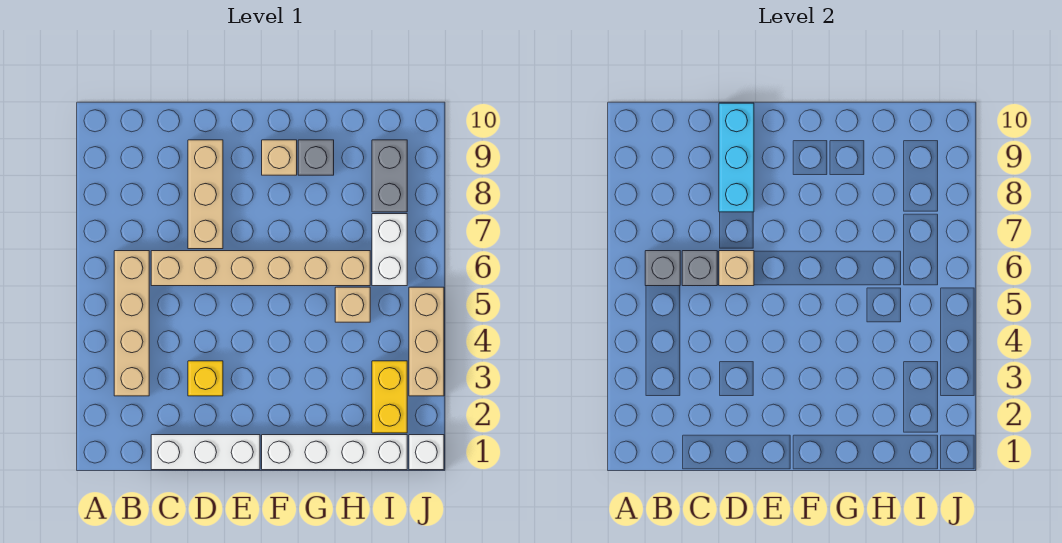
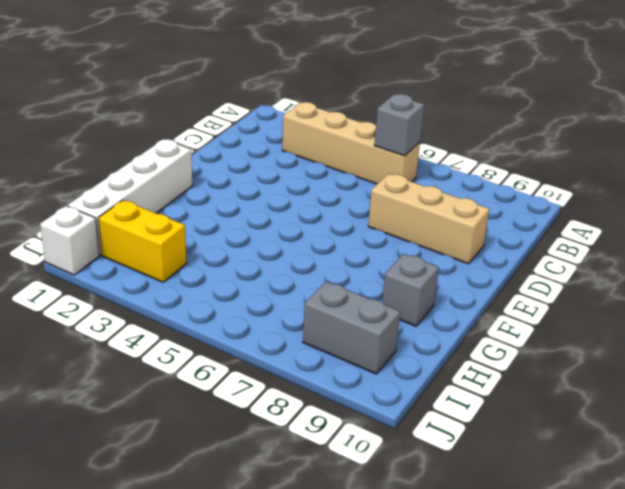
none -> white 1x3 brick [151,435,260,470]
none -> tan 1x6 brick [151,251,370,286]
none -> yellow 1x1 brick [188,361,223,396]

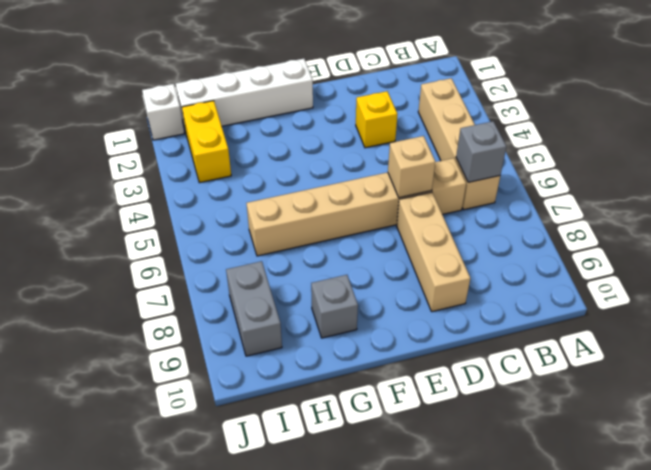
none -> white 1x3 brick [151,435,260,470]
none -> tan 1x1 brick [262,140,297,175]
none -> tan 1x1 brick [335,287,370,322]

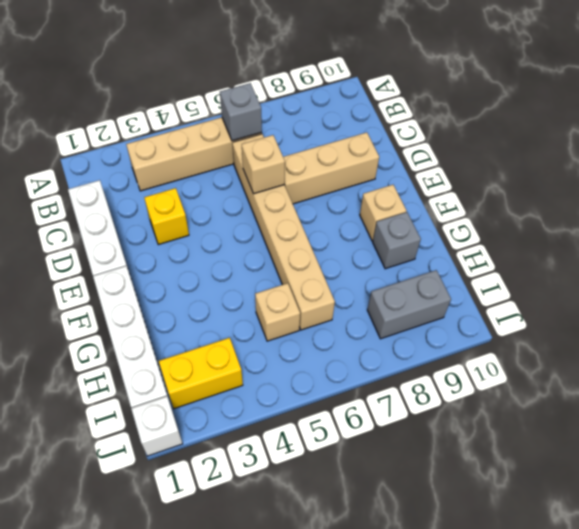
none -> white 1x2 brick [372,214,407,286]
none -> tan 1x3 brick [409,287,444,396]
none -> grey 1x1 brick [682,251,717,286]

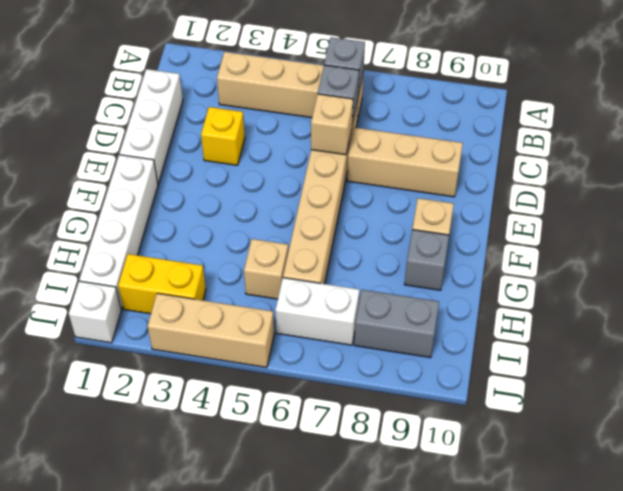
none -> cyan 1x3 brick [719,103,754,212]

